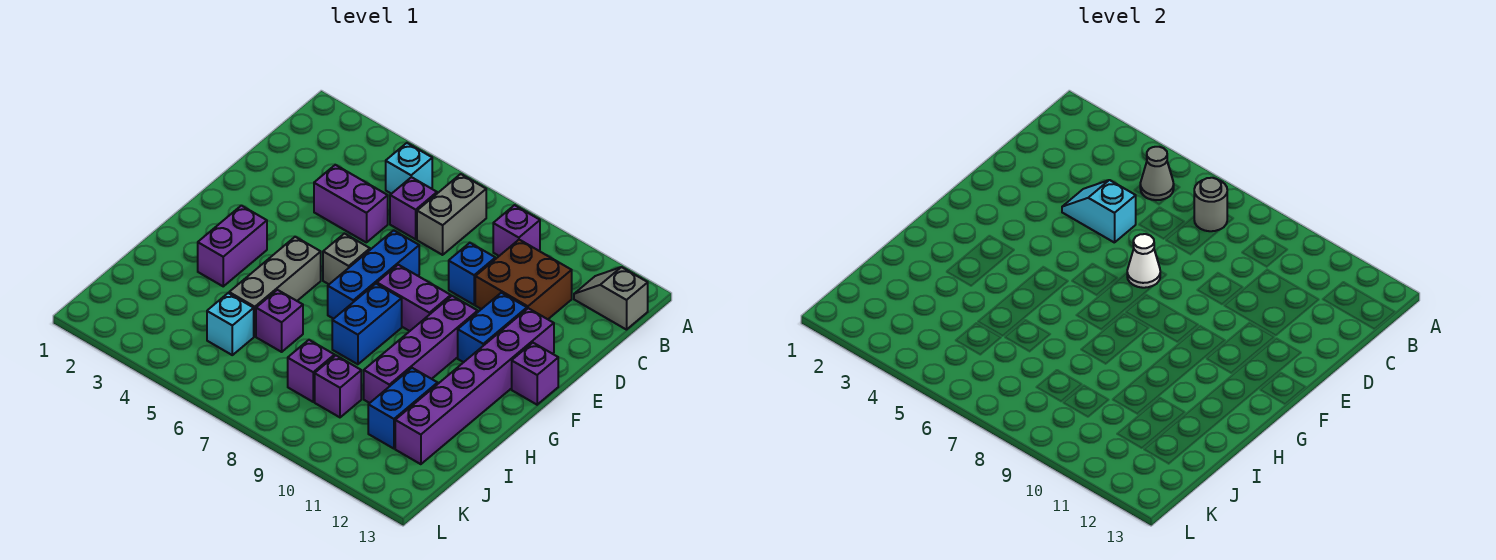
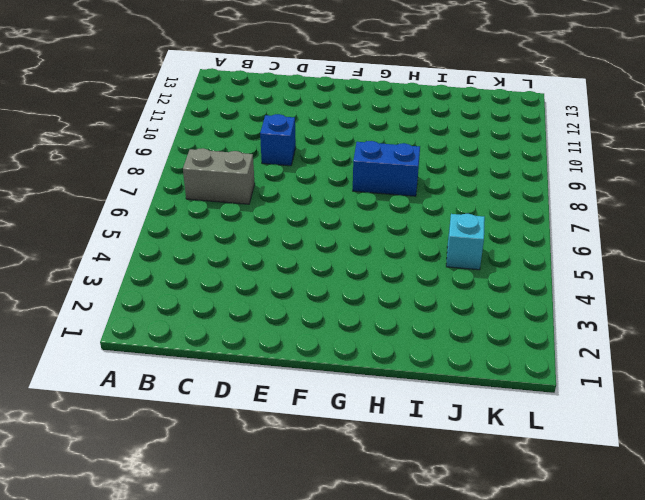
none -> cyan 1x1 brick [386,143,432,194]
none -> purple 1x1 brick [493,205,540,256]
none -> grey 1x2 slope [574,267,648,330]

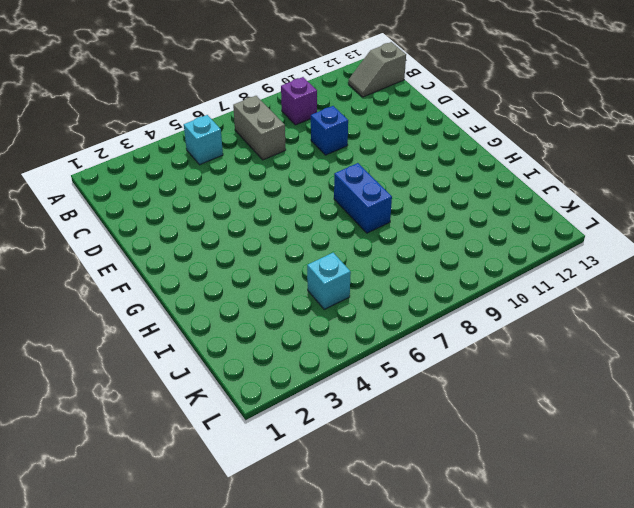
none -> purple 1x1 brick [390,177,437,239]
none -> brown 2x2 brick [475,240,572,319]
none -> purple 1x2 brick [314,165,388,243]

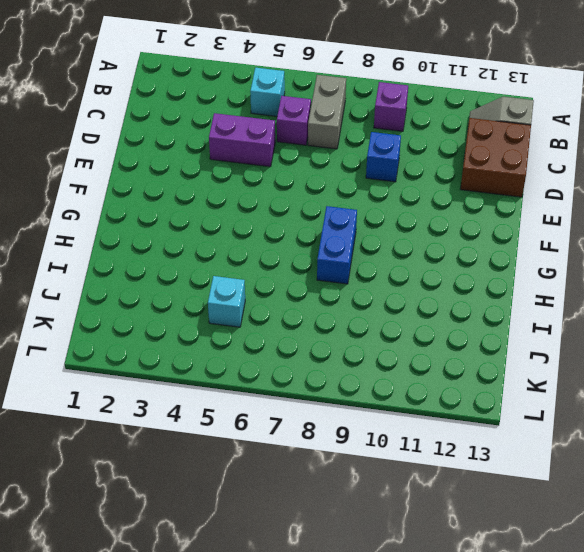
brown 2x2 brick [460,118,531,197] -> brown 2x2 brick moved to [475,240,572,319]
none -> blue 1x3 brick [328,230,419,319]
none -> blue 1x2 brick [458,293,527,362]
none -> purple 1x6 brick [395,308,554,464]

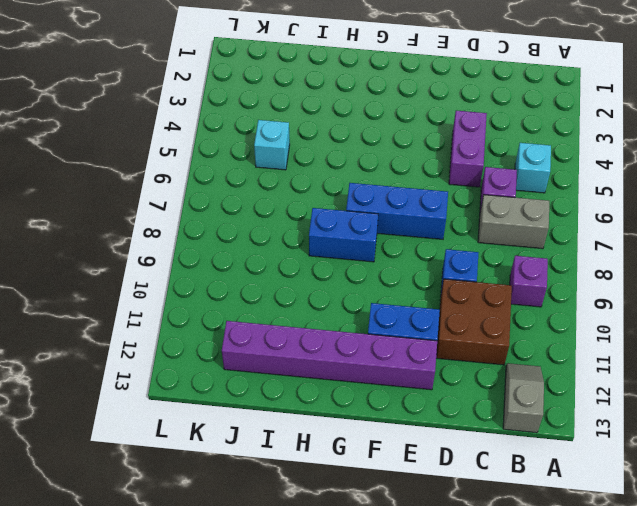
none -> grey 1x1 brick [323,233,370,284]
none -> purple 1x2 brick [377,265,451,331]
none -> purple 1x4 brick [364,296,478,403]

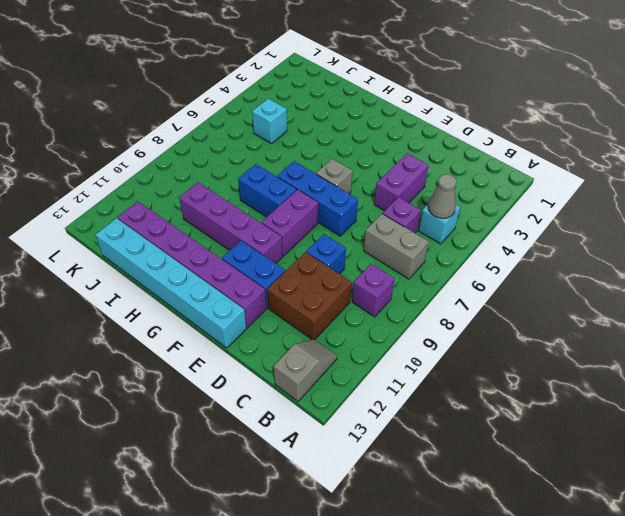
cyan 1x6 brick [96,218,246,348] -> purple 1x1 brick [512,343,558,405]
none -> purple 1x2 brick [198,206,267,286]
none -> grey 1x3 brick [229,237,321,336]
none -> purple 1x1 brick [256,290,303,352]

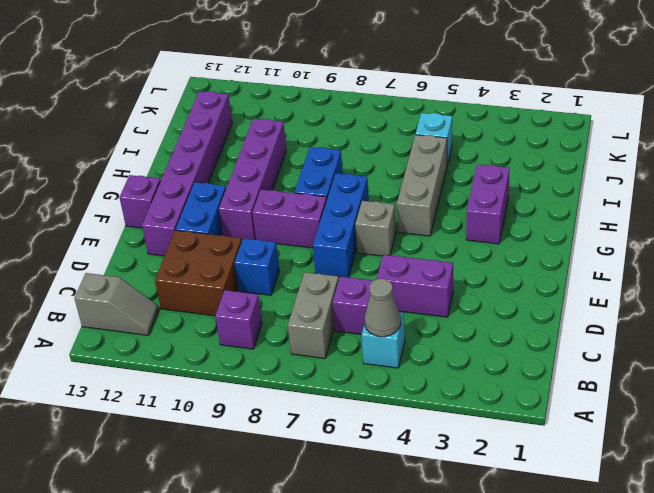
none -> purple 1x1 brick [256,290,303,352]
none -> blue 1x2 brick [368,368,438,449]
none -> purple 1x1 brick [288,340,335,402]

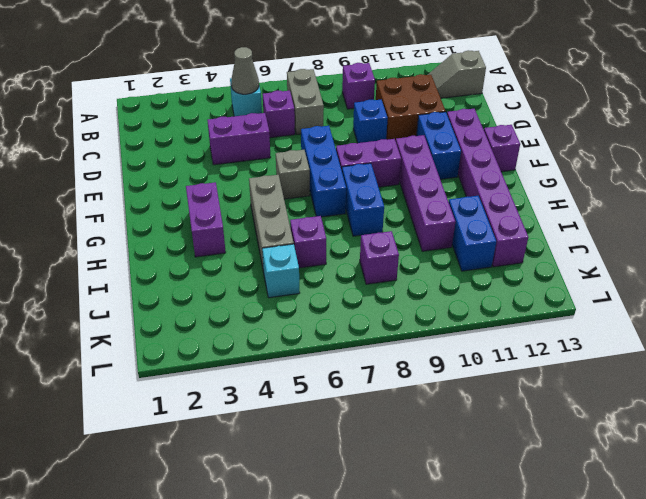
none -> purple 1x1 brick [315,355,361,417]
none -> grey 1x1 round brick [1194,178,1227,231]
none -> cyan 1x2 slope [1062,180,1136,243]

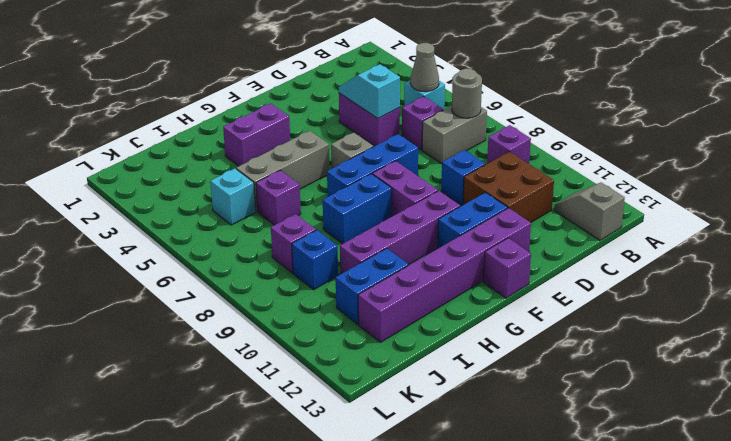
blue 1x1 brick [292,230,338,290] -> purple 1x1 brick [315,355,361,417]
none -> white 1x1 cone [1127,234,1160,288]

